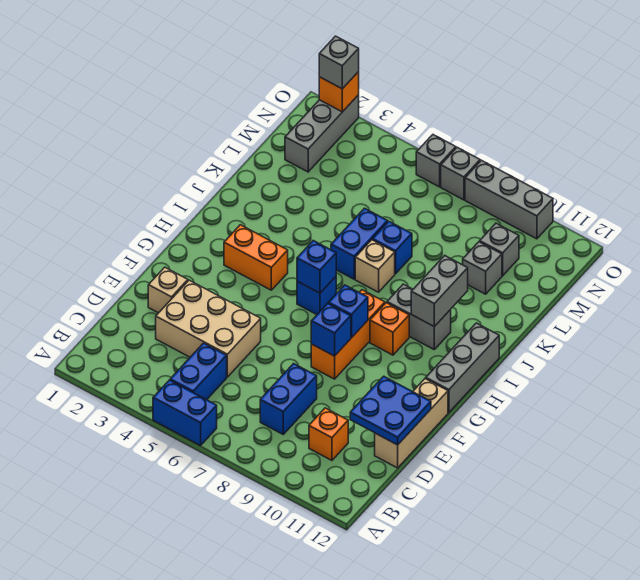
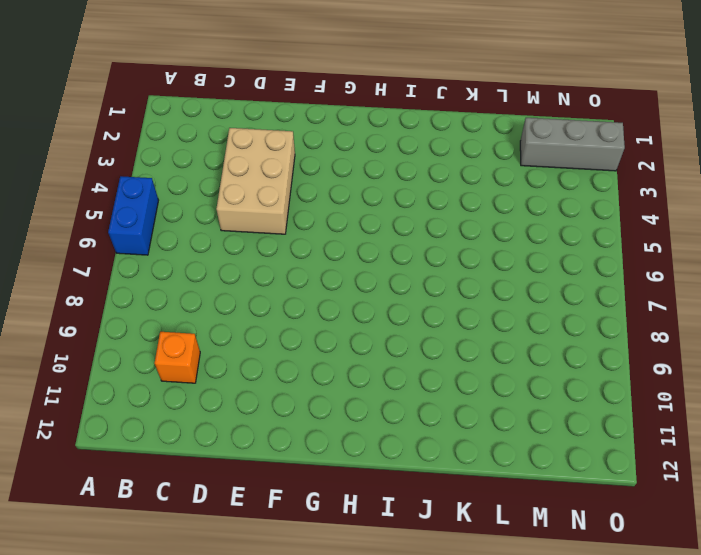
none -> blue 1x2 brick [170,343,227,400]
none -> blue 1x2 brick [260,364,317,434]
none -> tan 1x3 brick [375,379,448,468]

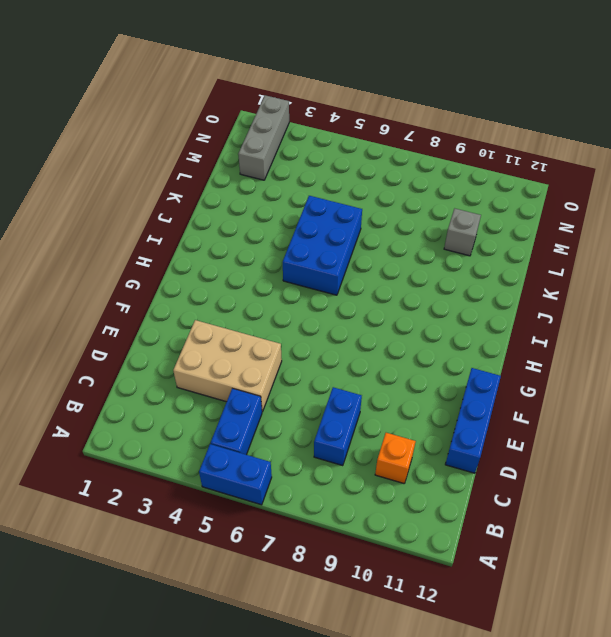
blue 1x3 brick [445,368,501,473] -> tan 1x3 brick [375,379,448,468]
blue 2x3 brick [283,196,362,295] -> blue 1x2 brick [331,208,388,279]
none -> tan 1x1 brick [148,267,188,313]
none -> orange 1x3 brick [311,290,385,379]
none -> grey 1x3 brick [426,323,499,413]

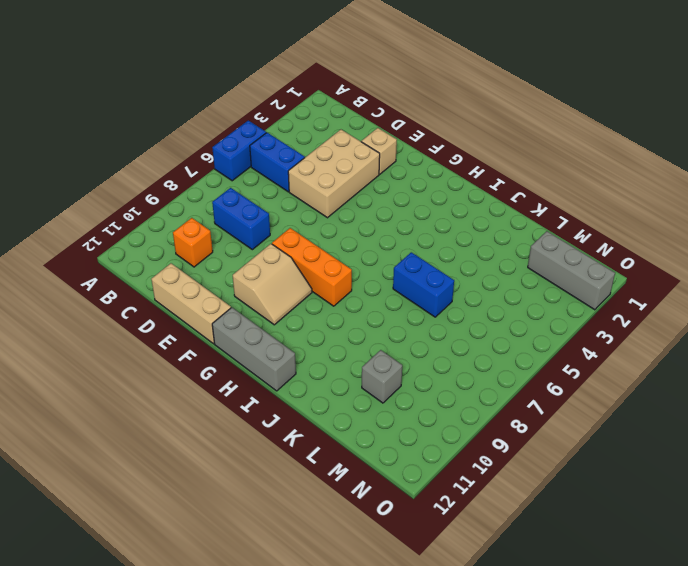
tan 2x2 slope [233,244,312,325] -> none
none -> orange 1x2 brick [224,225,288,290]
none -> blue 1x1 brick [297,277,336,315]
none -> orange 1x1 brick [370,303,409,355]

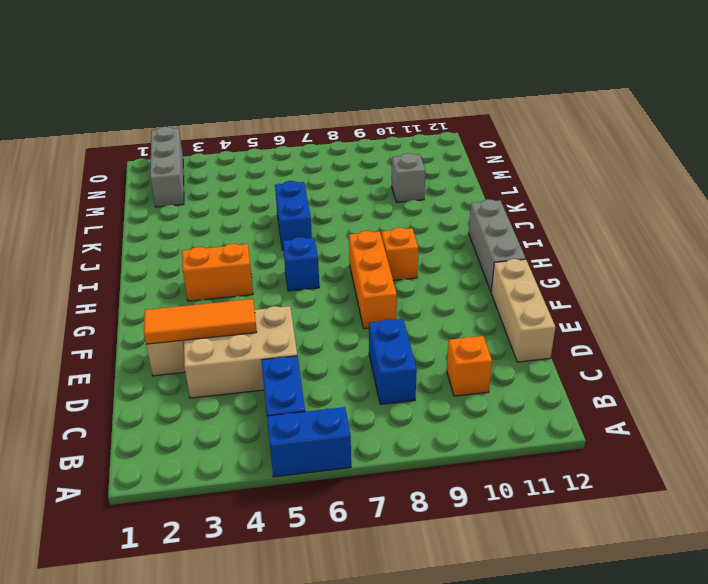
orange 1x3 tile [144,299,257,344] -> none
none -> grey 1x2 brick [387,284,451,349]
none -> tan 1x1 brick [355,240,395,292]
none -> blue 1x1 brick [372,221,412,274]

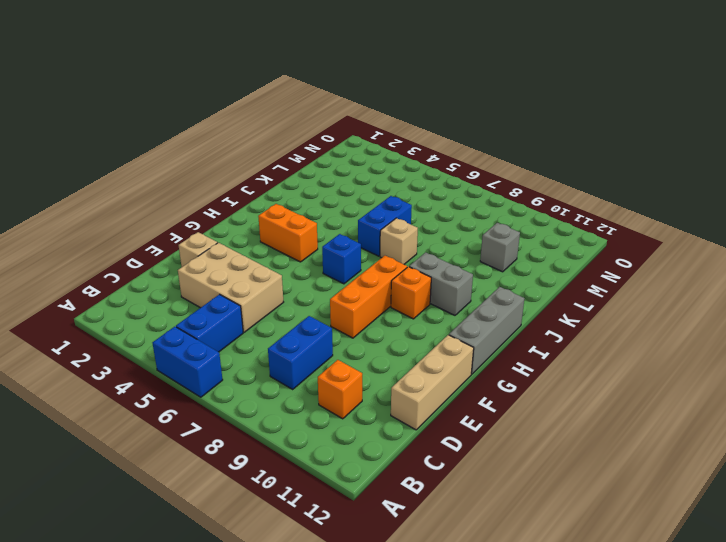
none -> blue 1x1 brick [372,221,412,274]
none -> grey 1x3 brick [285,95,359,172]
none -> grey 1x1 brick [480,223,519,276]

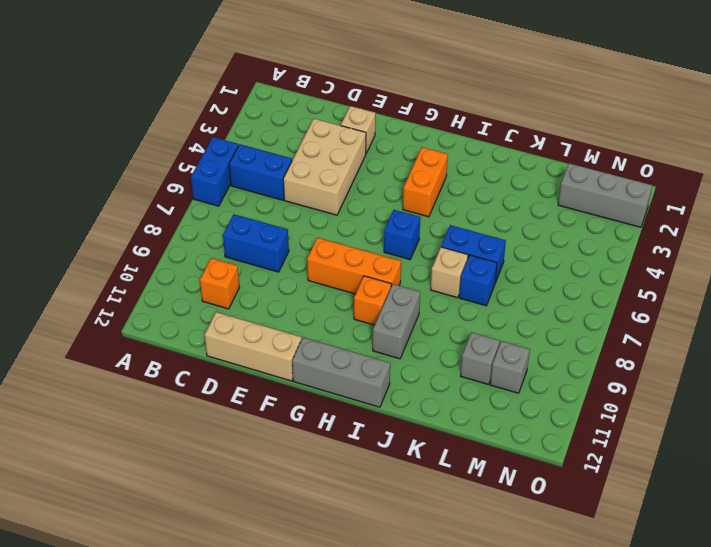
none -> grey 1x1 brick [416,135,456,187]
none -> grey 1x1 brick [441,147,480,200]
none -> grey 1x3 brick [465,160,553,239]

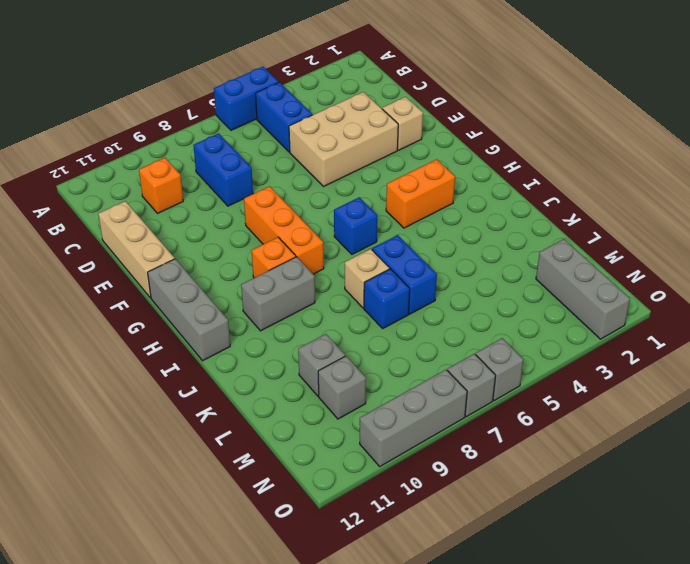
none -> blue 2x2 plate [350,376,431,445]
none -> blue 1x1 brick [311,304,351,356]
none -> blue 1x1 brick [329,285,368,338]

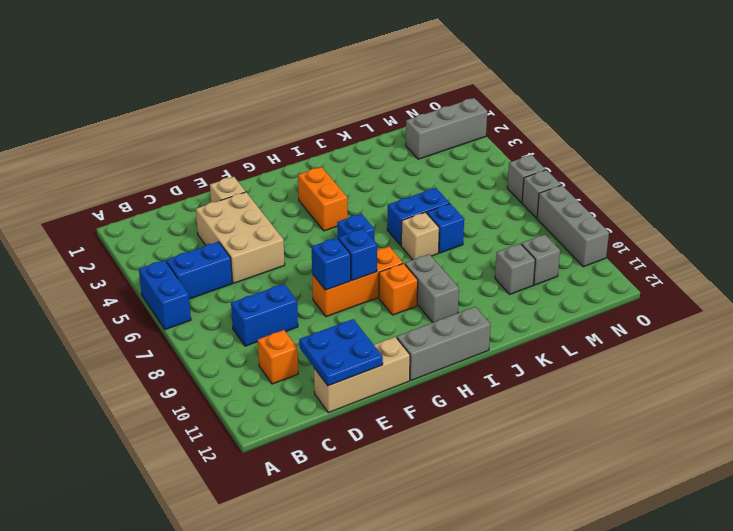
none -> blue 1x1 brick [297,241,336,293]
none -> grey 1x2 brick [411,256,468,327]
none -> orange 1x1 brick [319,72,359,112]

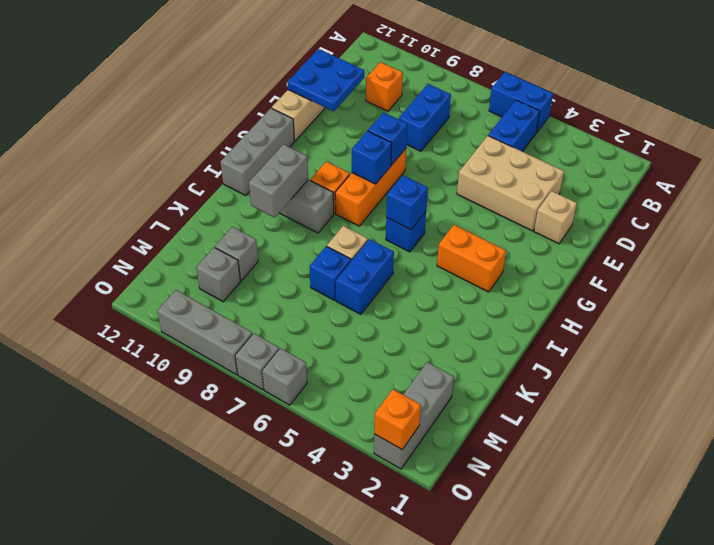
none -> grey 1x1 brick [319,36,359,89]

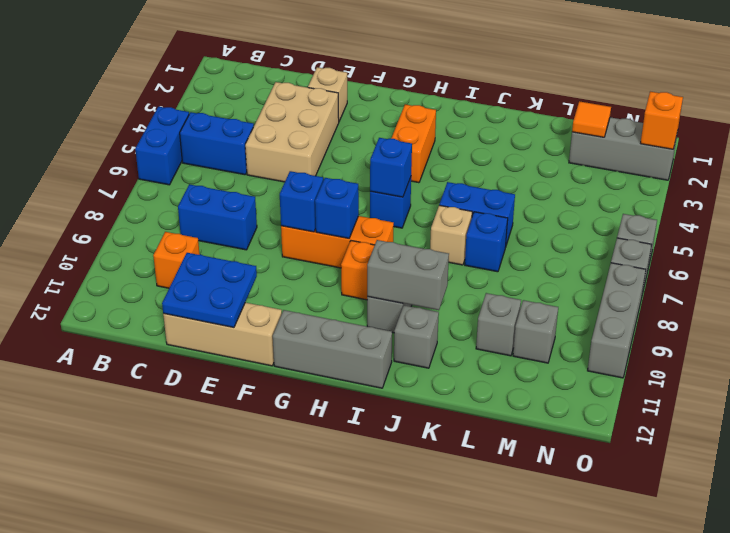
grey 1x1 brick [394,305,439,368] -> grey 1x1 brick moved to [319,36,359,89]
orange 1x1 tile [572,101,611,137] -> none

